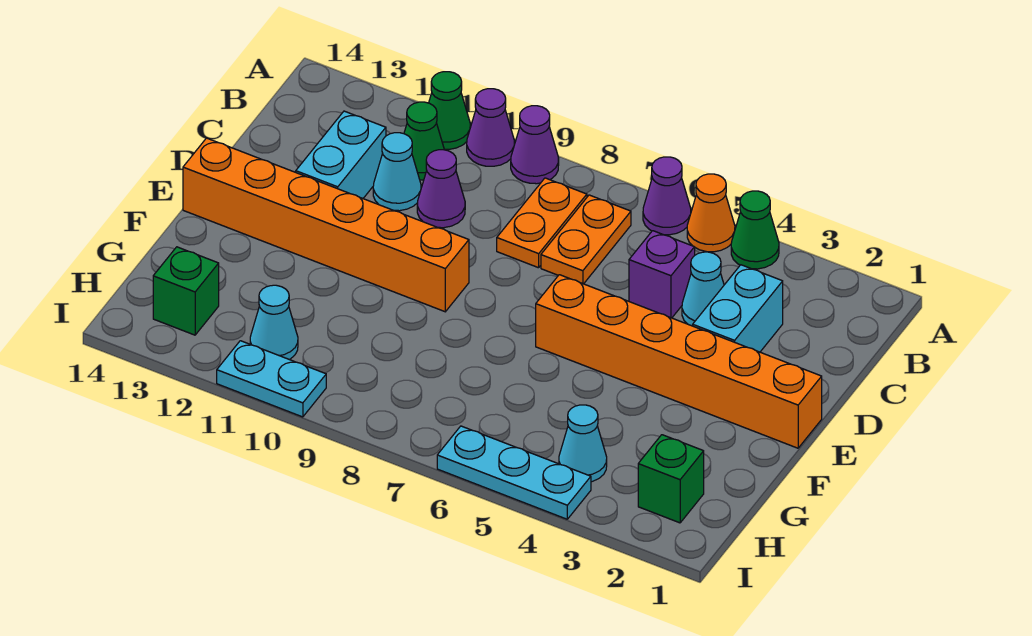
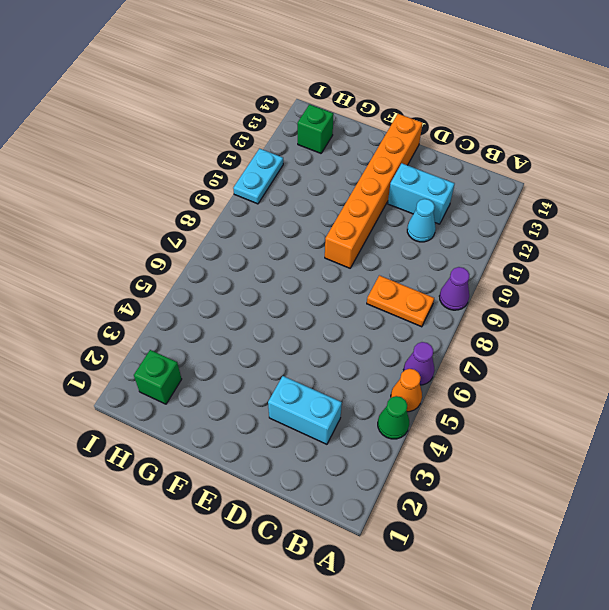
none -> purple 1x1 cone [467,89,514,166]
none -> green 1x1 cone [429,72,470,149]
none -> orange 1x2 plate [541,195,631,284]

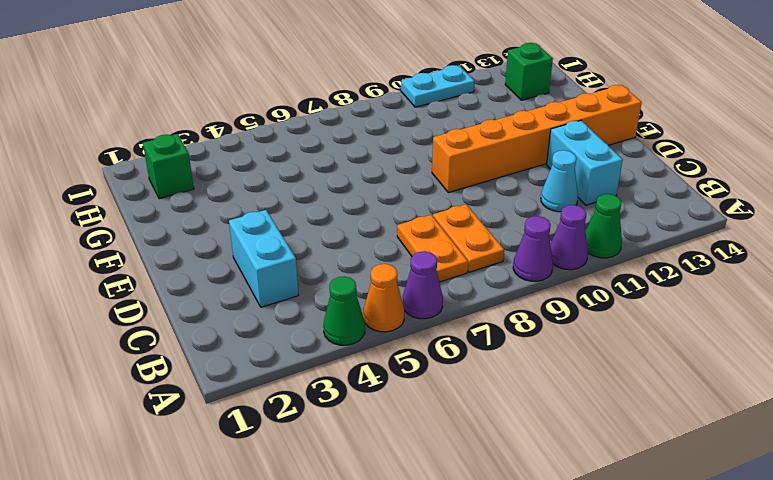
none -> green 1x1 cone [404,102,444,180]
none -> cyan 1x1 cone [682,252,724,326]
none -> purple 1x1 brick [629,231,695,318]

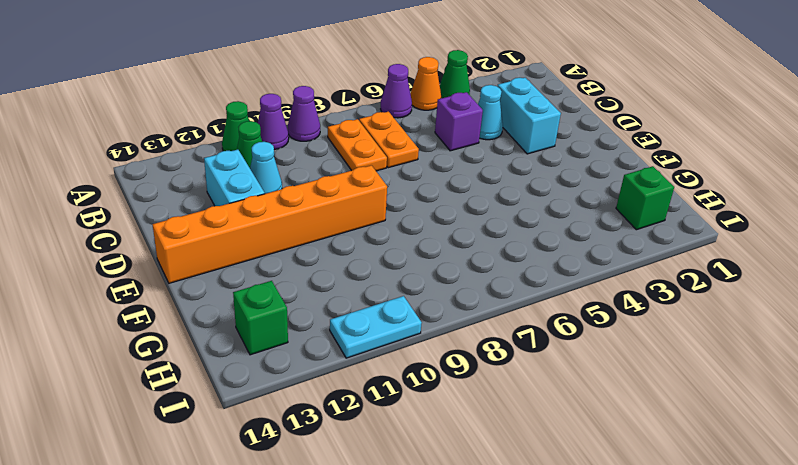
none -> purple 1x1 cone [417,150,465,228]
none -> orange 1x6 brick [536,275,822,448]
none -> cyan 1x1 cone [559,405,607,482]

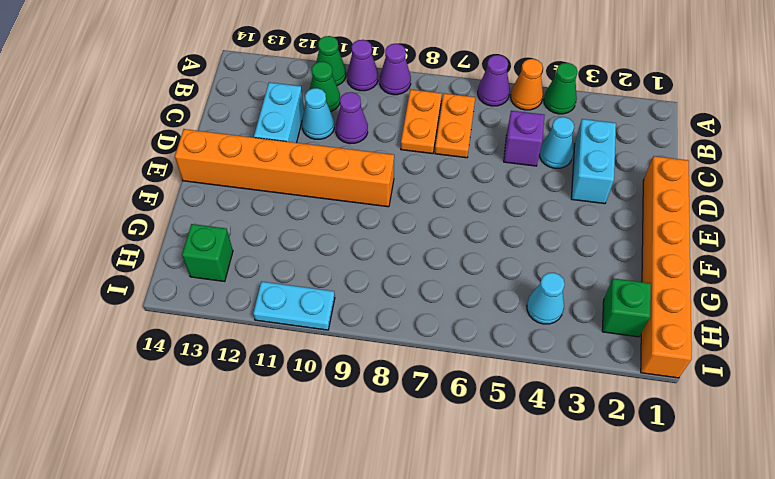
orange 1x6 brick [641,156,692,378] -> orange 1x6 brick turned to [536,275,822,448]
none -> cyan 1x1 cone [250,285,298,360]
none -> cyan 1x3 plate [437,426,591,519]

